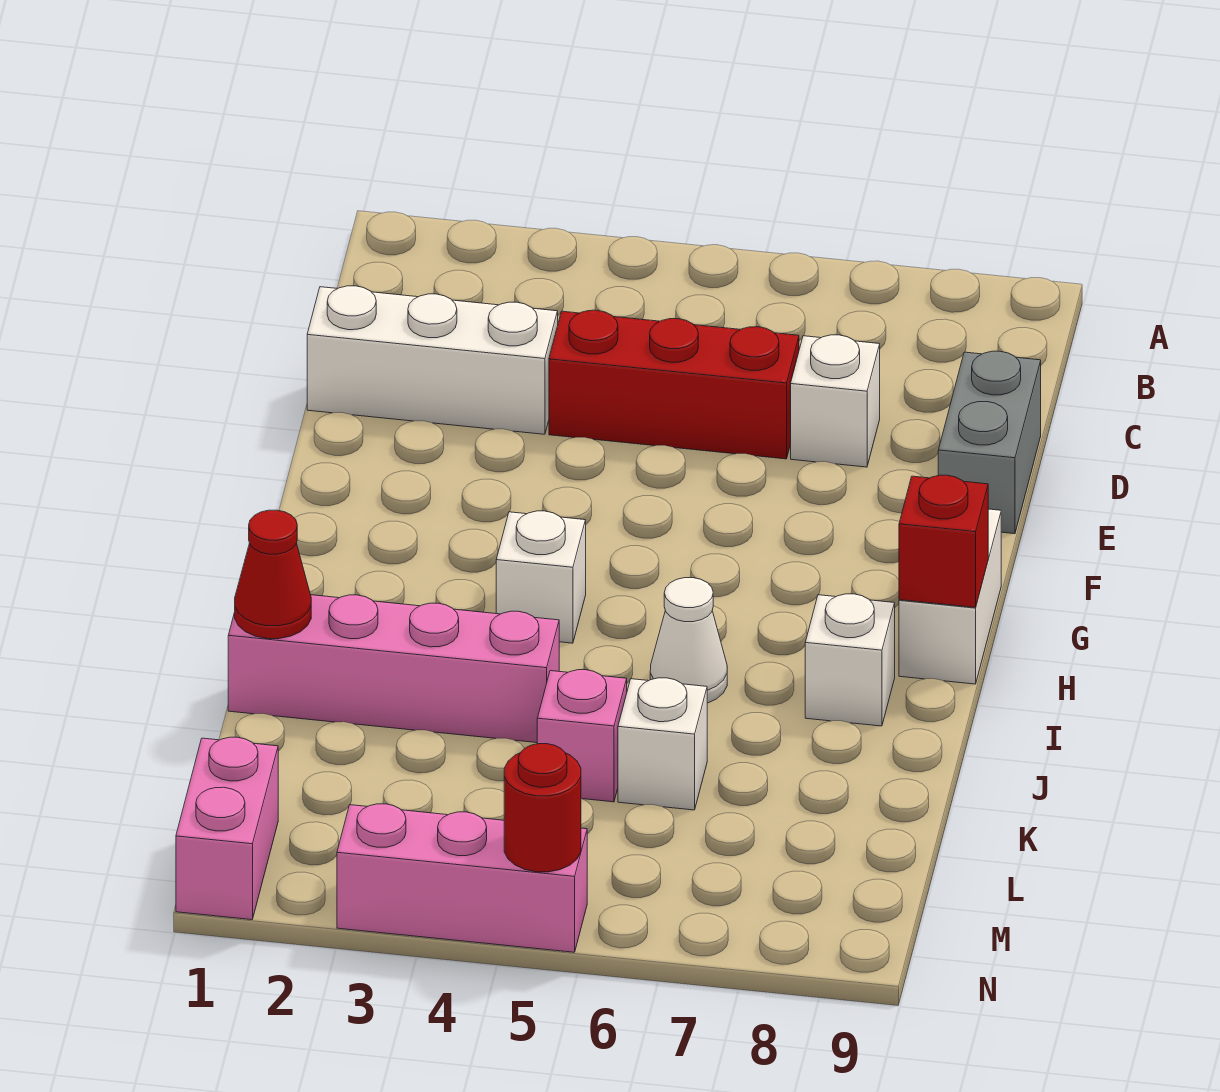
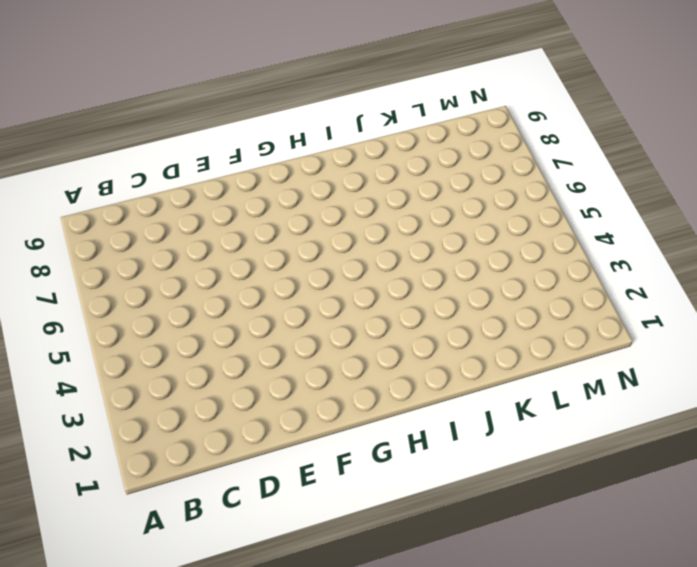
none -> white 1x3 brick [307,286,558,434]
none -> red 1x3 brick [549,310,799,459]
none -> white 1x1 brick [791,335,880,467]

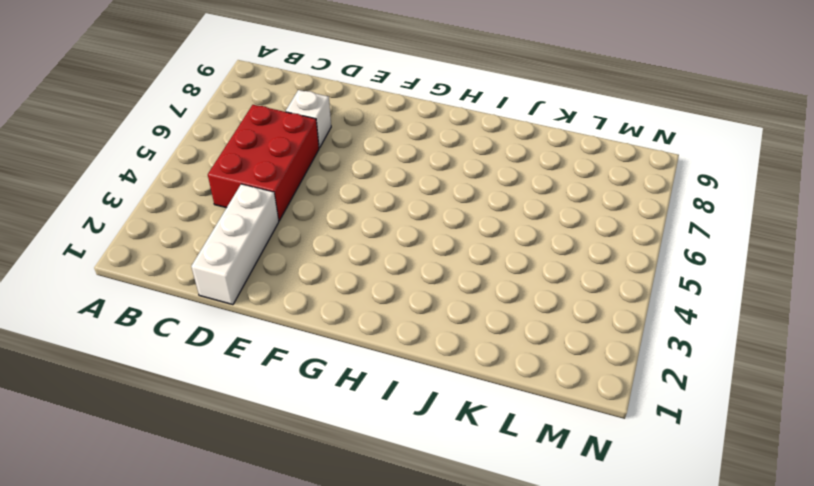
red 2x3 brick [208,105,319,221] -> red 1x3 brick [549,310,799,459]
none -> grey 1x2 brick [938,351,1041,534]
none -> white 1x2 brick [899,509,1001,684]
none -> white 1x1 brick [496,511,586,643]

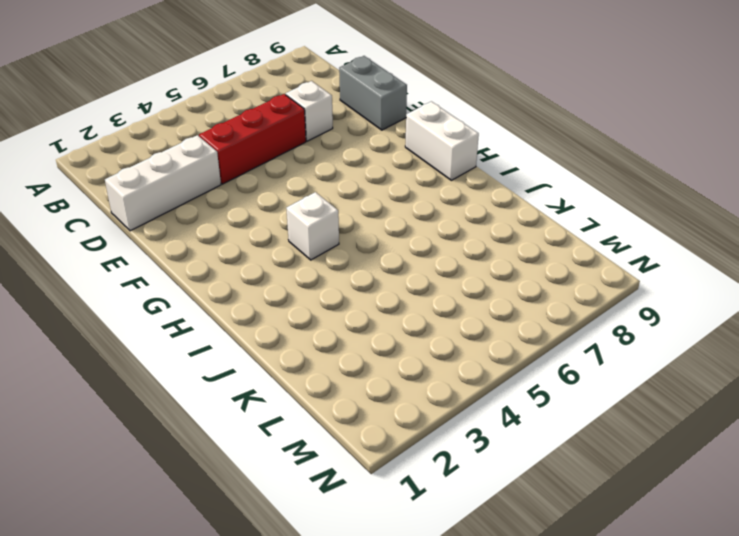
none -> white 1x1 cone [650,578,727,703]
none -> white 1x1 brick [805,594,895,726]
none -> pink 1x4 brick [228,595,559,743]

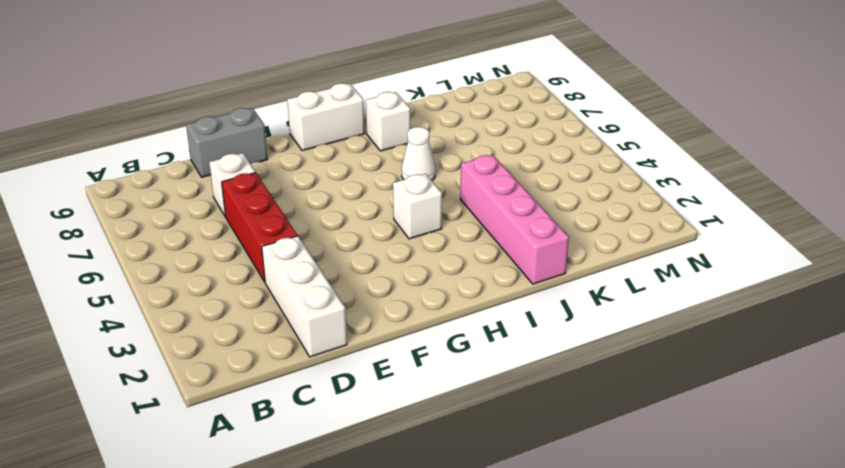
none -> pink 1x1 brick [537,670,627,802]
none -> white 1x1 brick [618,678,707,810]
none -> pink 1x2 brick [176,737,278,920]

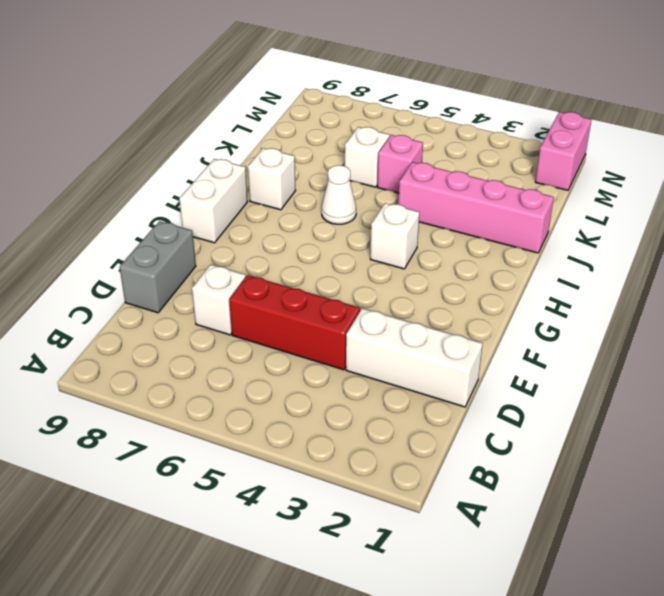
none -> pink 1x3 brick [337,804,587,952]
none -> red 1x1 brick [899,475,988,608]
none -> red 1x1 cone [235,510,311,639]

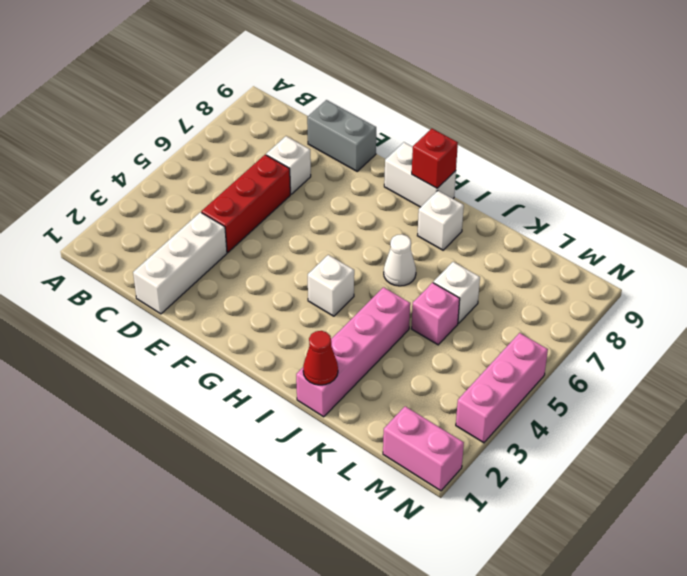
none -> red 1x1 round brick [504,744,581,872]

